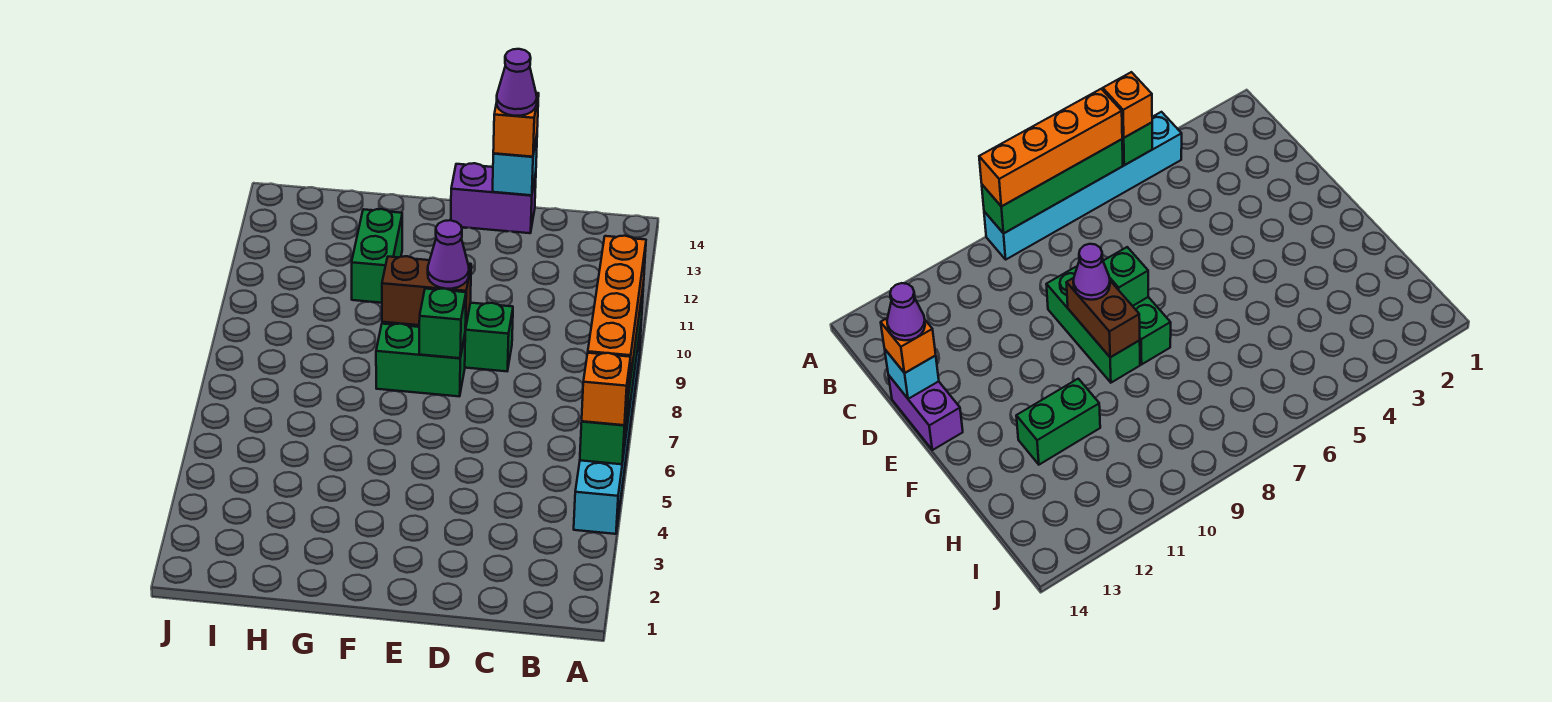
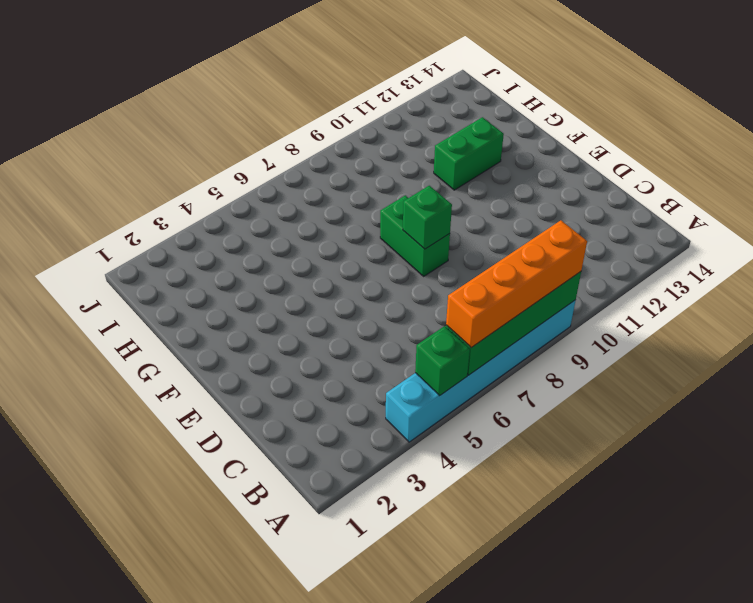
none -> green 1x3 brick [382,303,513,371]
none -> purple 1x2 brick [451,163,536,233]
none -> cyan 1x1 brick [493,137,537,195]

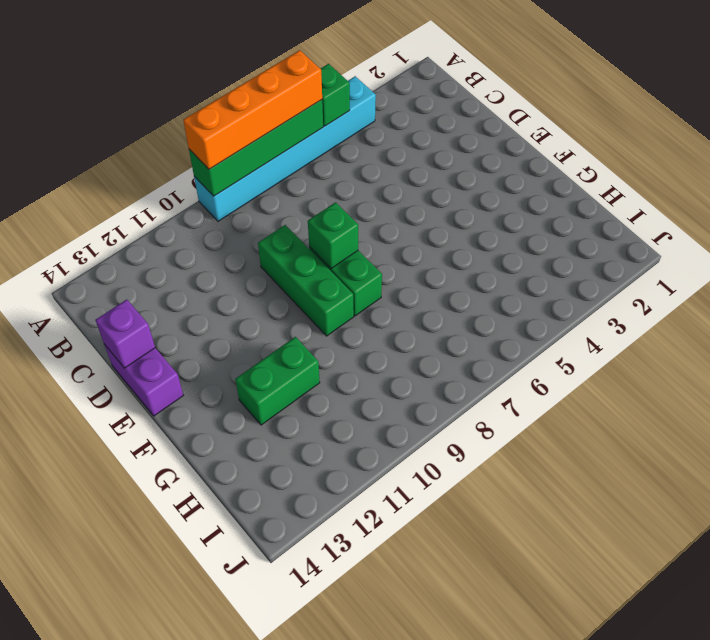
purple 1x1 brick [96,300,155,368] -> cyan 1x1 brick [493,137,537,195]
none -> brown 1x2 brick [382,256,471,329]
none -> orange 1x1 brick [582,353,631,425]
none -> orange 1x1 brick [493,93,539,157]

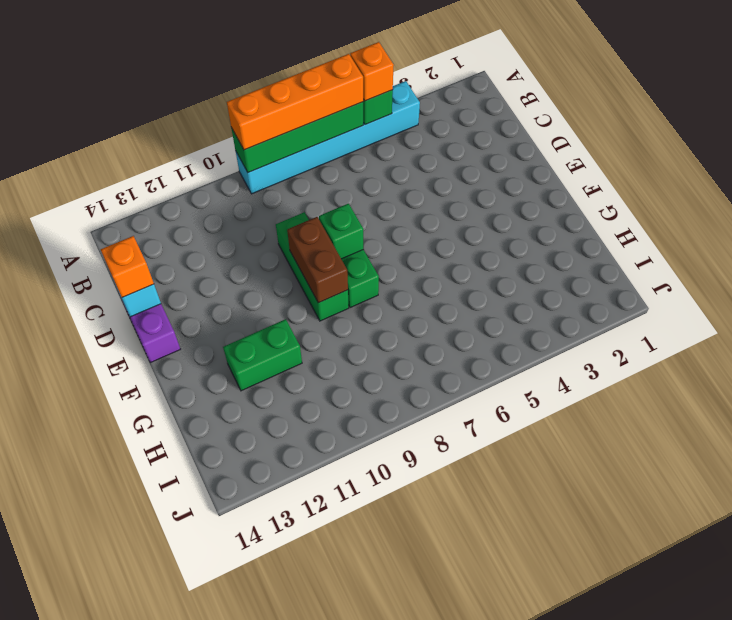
none -> purple 1x1 cone [428,220,469,289]
none -> purple 1x1 cone [497,49,537,116]

